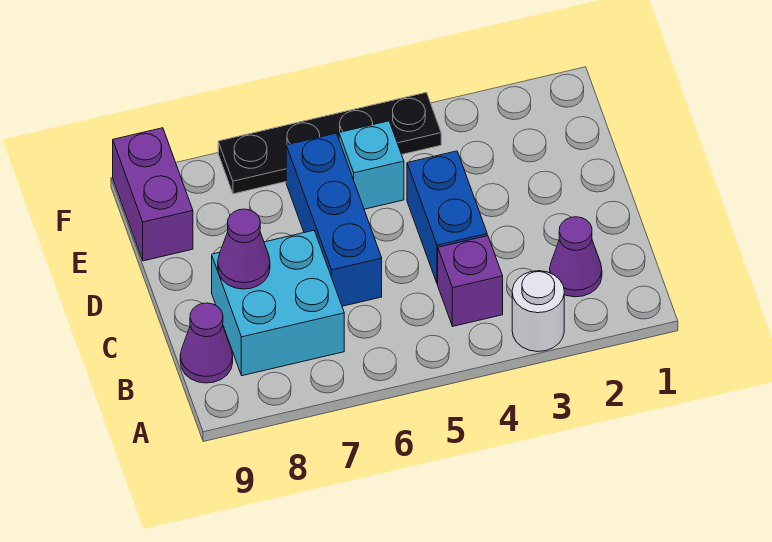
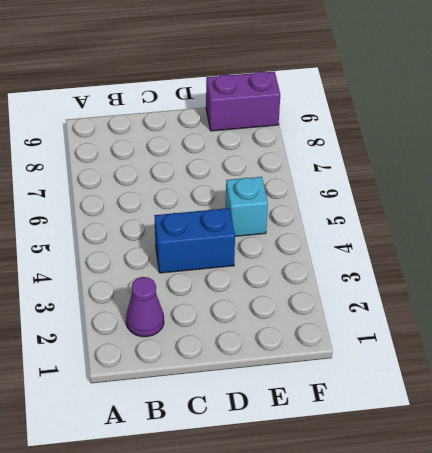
none -> white 1x1 round brick [512,271,564,352]
none -> purple 1x1 brick [438,236,503,326]

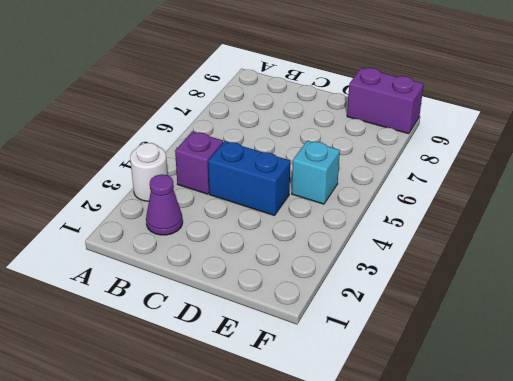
none -> cyan 2x2 brick [212,230,344,376]
none -> purple 1x1 cone [180,303,233,383]

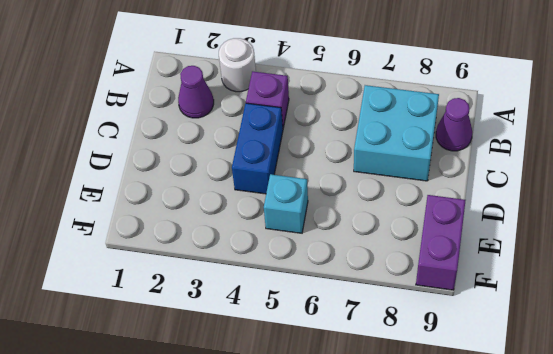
none -> blue 1x3 brick [286,133,382,306]
none -> black 1x4 plate [218,92,441,194]

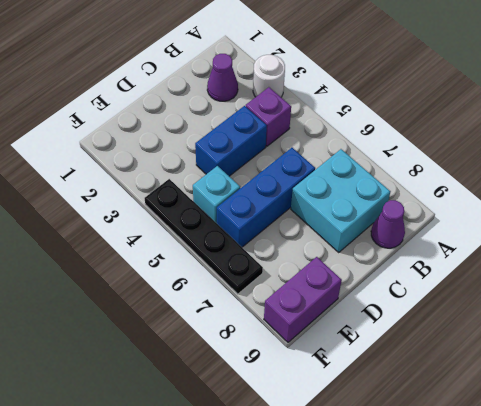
none -> purple 1x1 cone [218,209,270,289]

